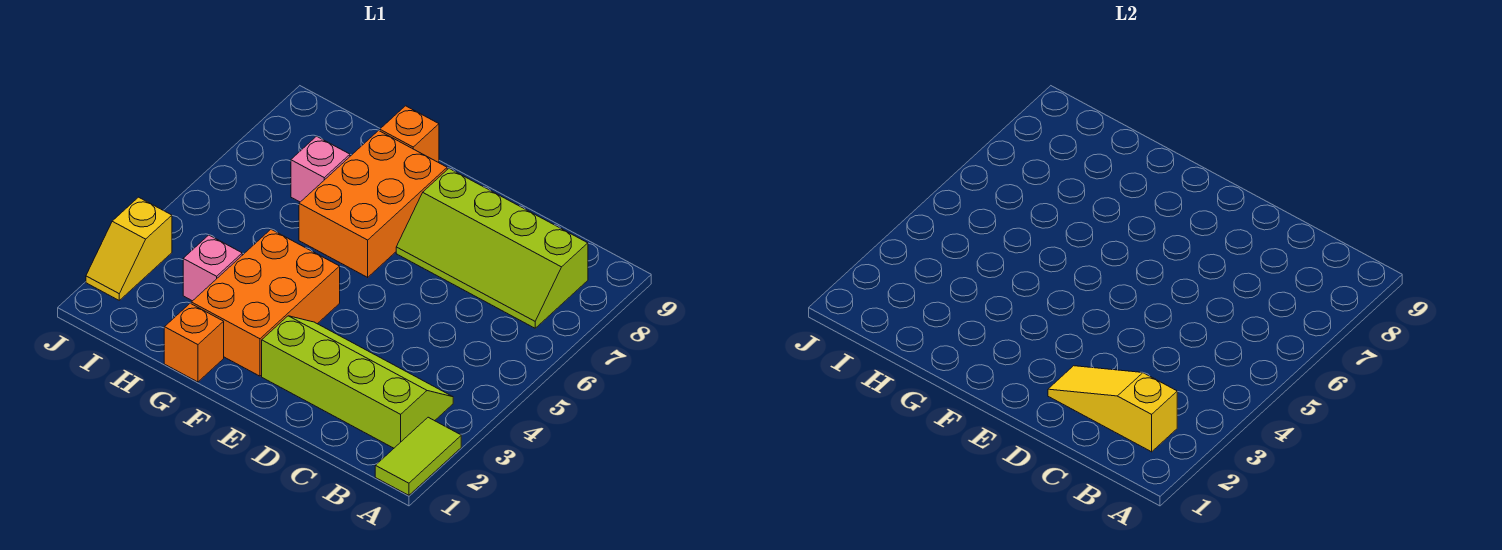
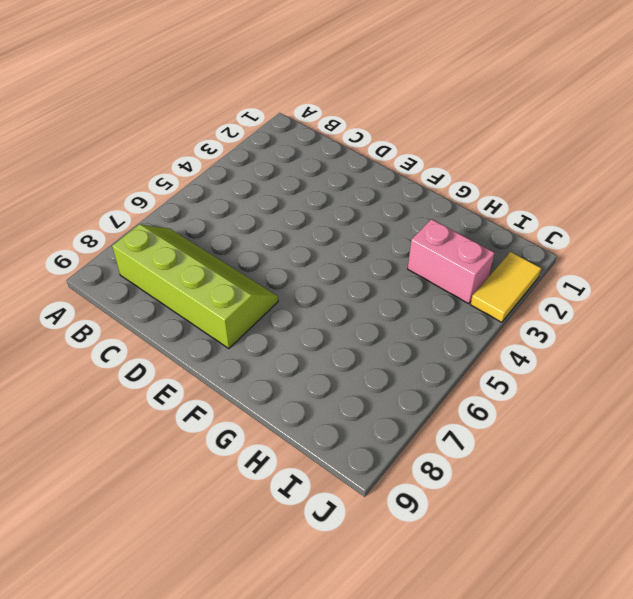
pink 1x2 brick [408,219,495,304] -> pink 1x1 brick [183,235,242,301]
yellow 1x2 tile [470,252,541,322] -> yellow 1x2 slope [86,197,172,300]
none -> lime 1x2 tile [375,417,461,495]
none -> lime 2x4 slope [262,316,453,448]

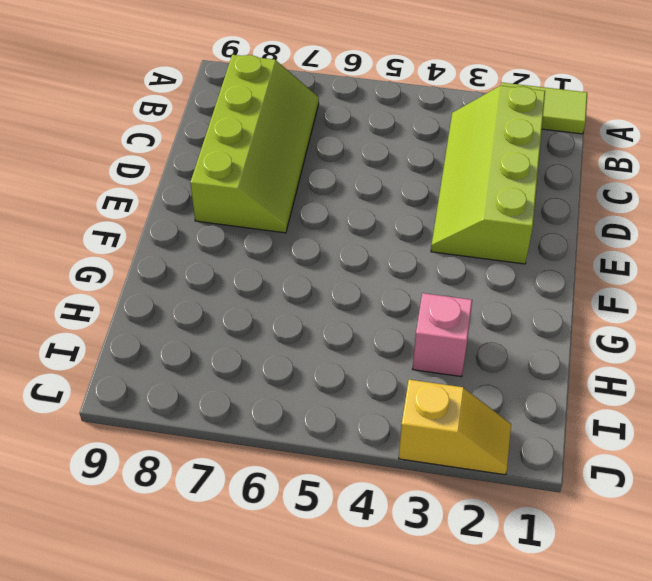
none -> orange 2x3 brick [191,229,340,376]
none -> orange 2x3 brick [299,130,447,277]

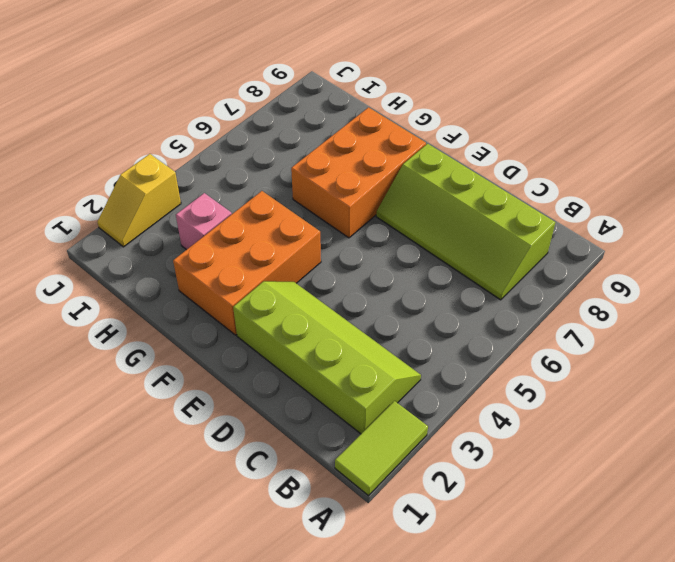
none -> orange 1x1 brick [164,303,224,382]
none -> orange 1x1 brick [380,106,439,162]

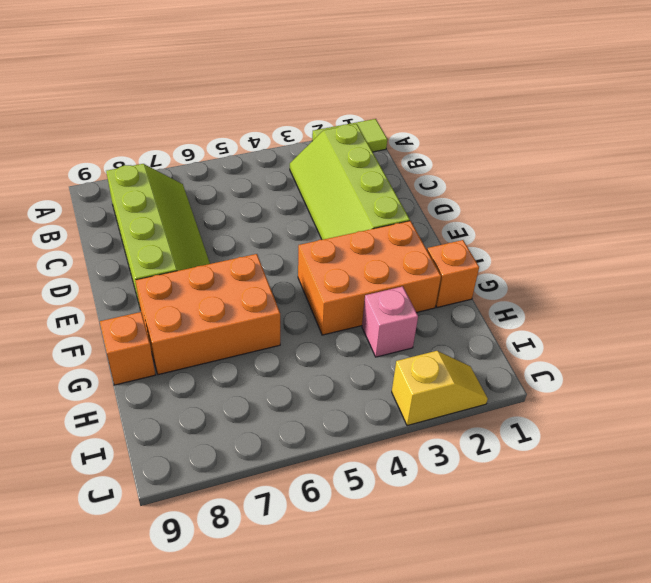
none -> pink 1x1 brick [291,136,350,202]
none -> yellow 1x3 slope [1048,366,1177,452]

